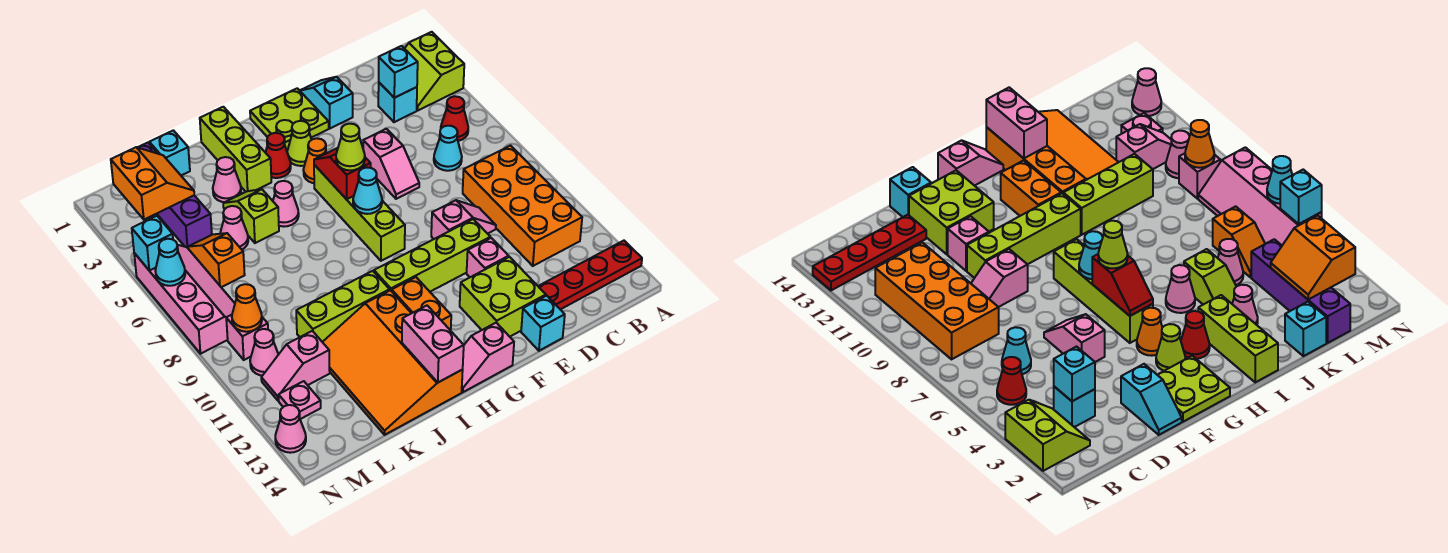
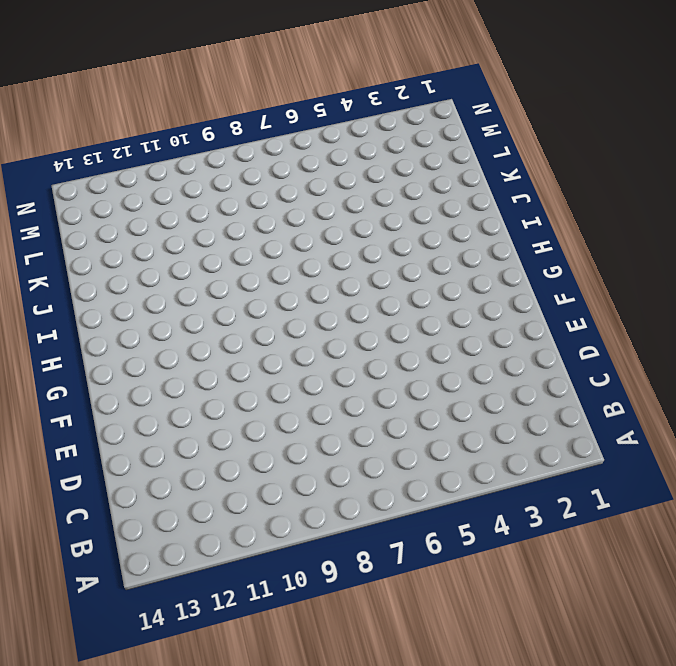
none -> lime 2x2 slope [405,32,464,110]
none -> red 1x4 plate [538,241,642,309]
none -> red 1x1 cone [441,96,468,141]
none -> orange 2x4 brick [463,146,582,266]

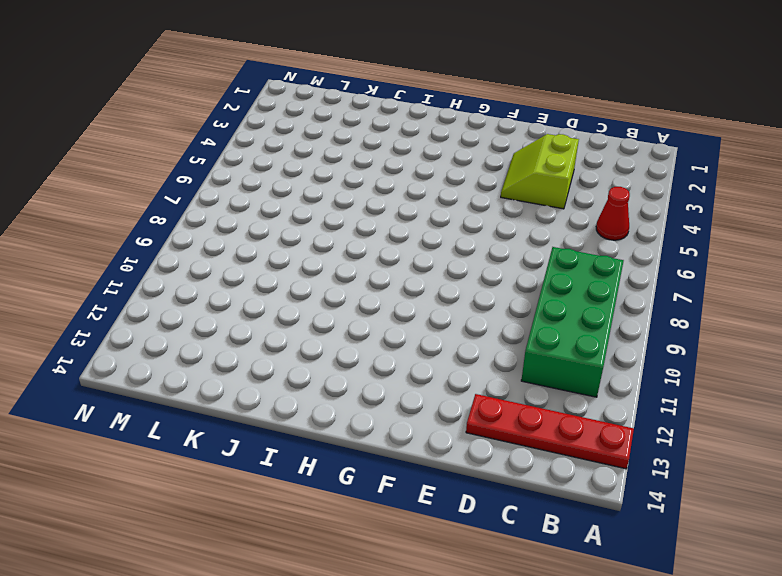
green 2x4 brick [521,247,624,397] -> orange 2x4 brick [463,146,582,266]
lime 2x2 slope [501,134,579,209] -> lime 2x2 slope moved to [405,32,464,110]
none -> cyan 1x1 brick [378,83,417,122]
none -> cyan 1x1 cone [434,126,462,171]
none -> pink 1x2 slope [431,200,496,239]
none -> cyan 1x2 slope [300,77,353,128]

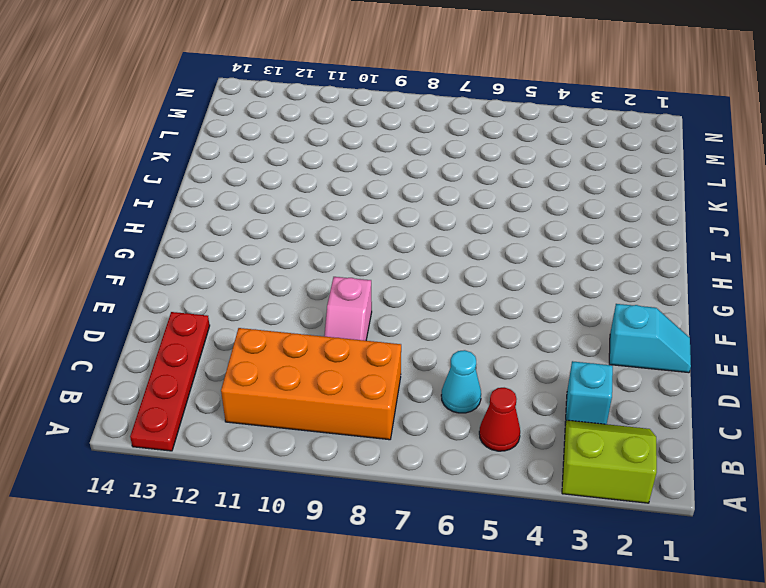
none -> pink 1x2 slope [363,129,419,199]
none -> lime 1x4 brick [374,219,490,292]
none -> pink 1x1 brick [467,238,509,277]
none -> lime 2x2 brick [460,257,546,337]

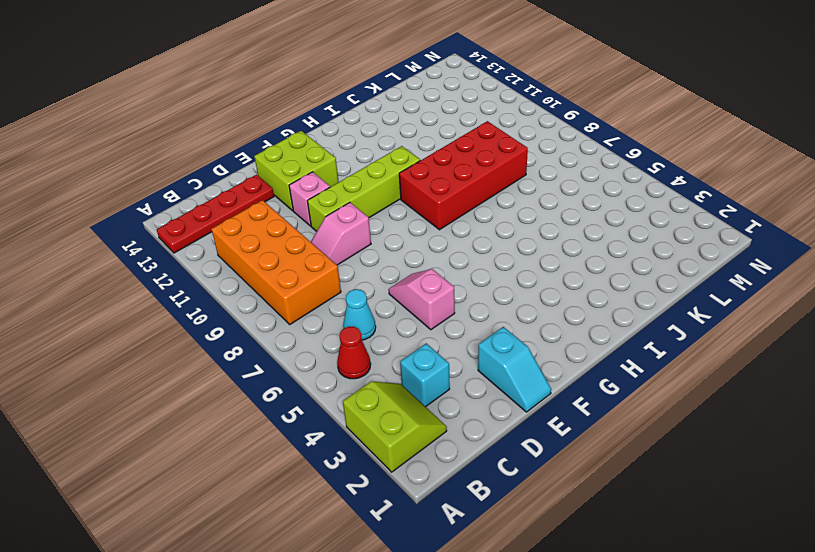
red 2x4 brick [399,121,528,230] -> none
none -> cyan 1x1 brick [521,296,565,351]
none -> lime 2x2 plate [250,88,329,150]
none -> lime 1x1 cone [287,121,312,166]
none -> orange 1x1 cone [303,138,326,183]

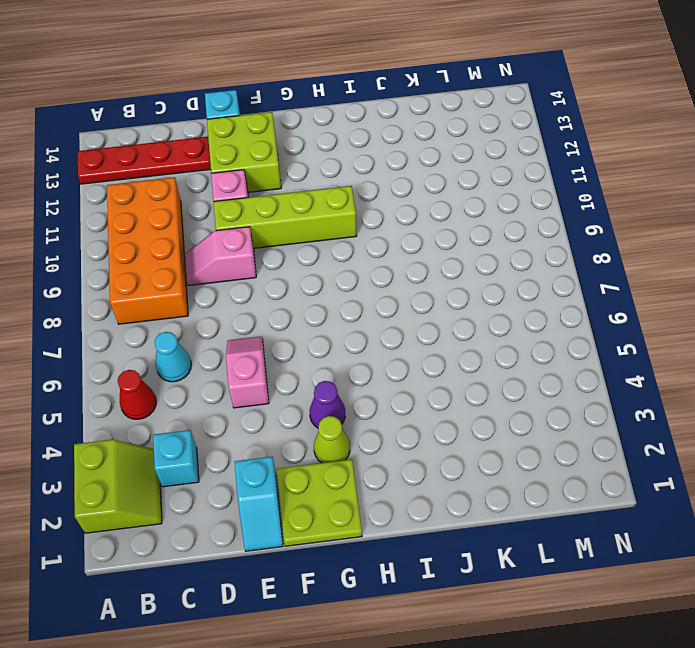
purple 1x1 cone [310,381,345,428] -> orange 1x1 cone [303,138,326,183]
none -> lime 1x4 brick [314,165,405,261]
none -> pink 1x2 slope [462,323,514,392]
none -> red 1x1 cone [266,133,291,178]
none -> orange 1x2 brick [392,277,451,331]

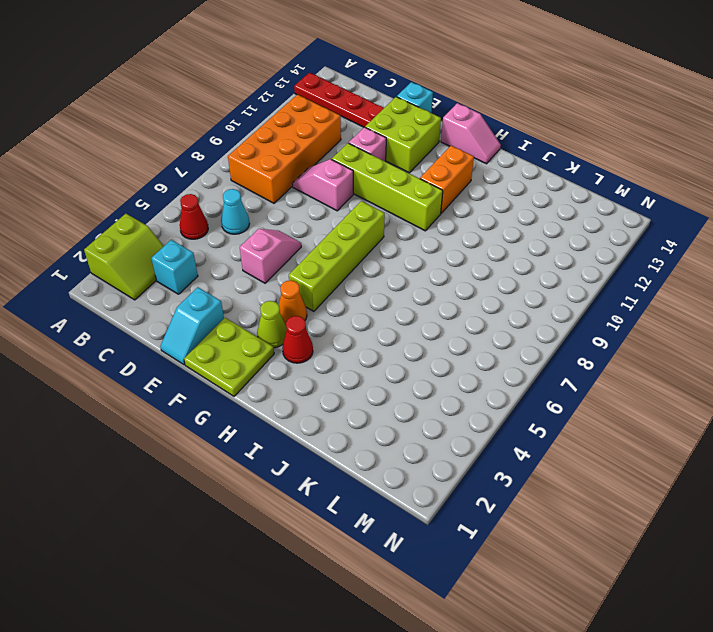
none -> lime 1x3 brick [200,107,271,192]
none -> pink 1x1 cone [273,181,299,227]
none -> lime 1x3 brick [296,271,390,342]
none -> orange 3x4 slope [323,290,463,435]

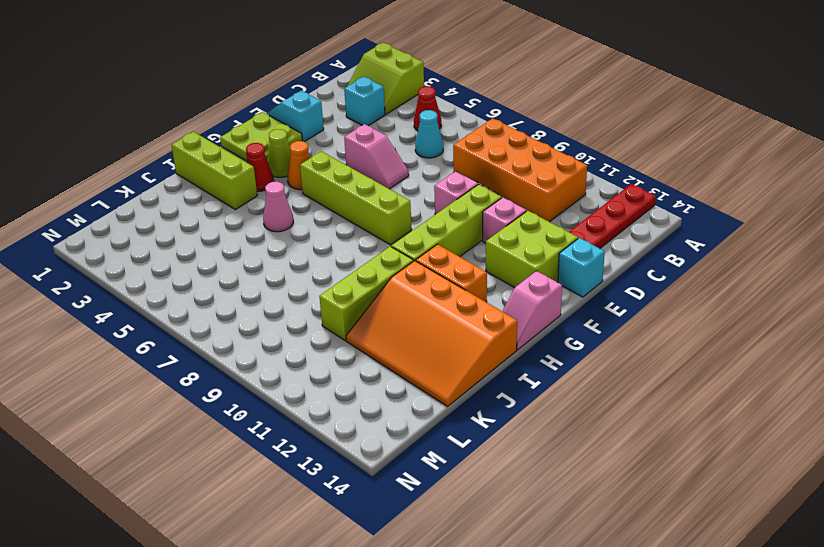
none -> pink 1x1 cone [213,157,241,202]
none -> lime 1x2 slope [223,189,279,243]
none -> cyan 1x1 brick [149,130,190,175]
none -> pink 1x1 cone [220,206,248,249]

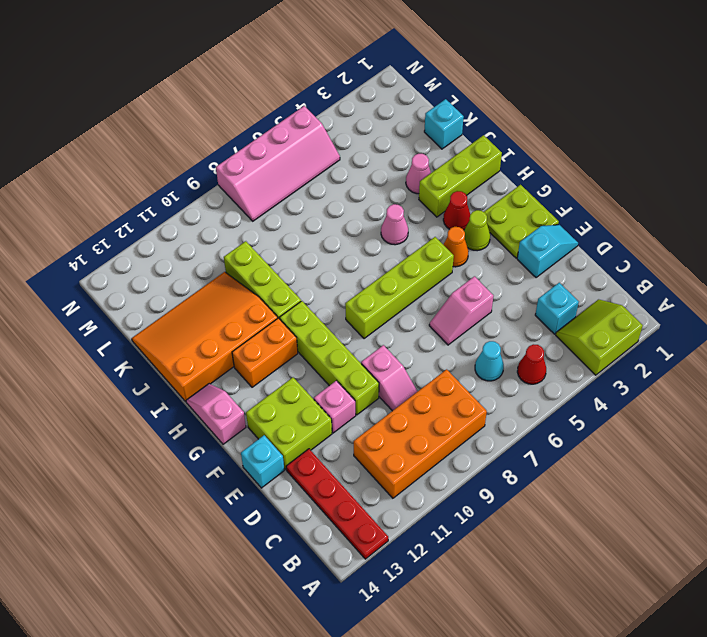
none -> lime 1x2 slope [223,189,279,243]
none -> pink 1x1 cone [220,206,248,249]
none -> purple 1x4 brick [138,143,212,248]
none -> orange 1x2 slope [188,233,245,287]

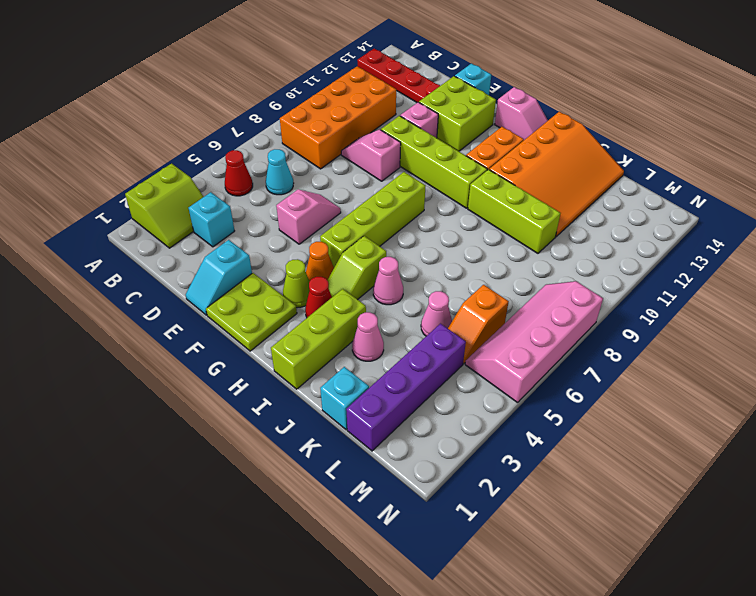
lime 1x2 slope [327,236,386,300] -> lime 1x2 slope moved to [223,189,279,243]
none -> pink 1x2 slope [261,331,330,401]
none -> pink 1x1 brick [226,315,268,360]
none -> pink 1x1 cone [250,329,279,376]
none -> pink 1x1 plate [279,381,321,419]

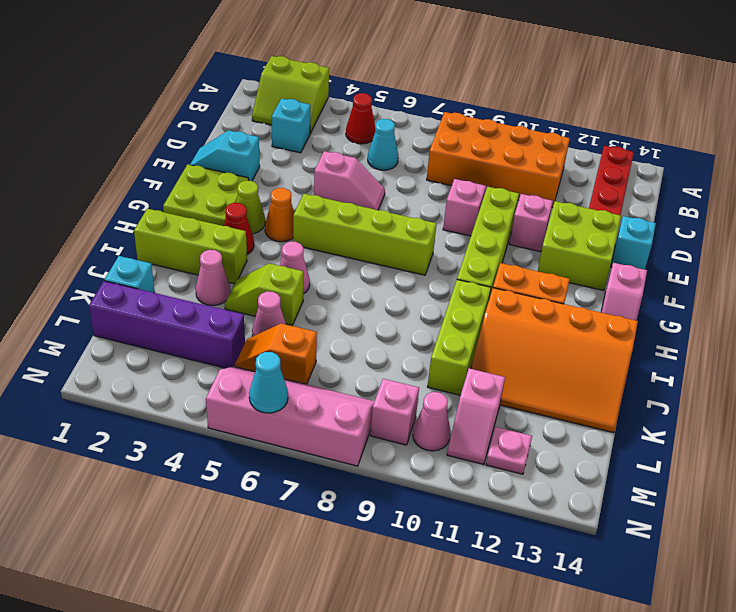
none -> pink 1x1 cone [275,405,306,453]
none -> cyan 1x1 brick [379,46,418,98]
none -> red 1x2 slope [314,148,371,199]
none -> cyan 1x1 cone [353,168,382,214]

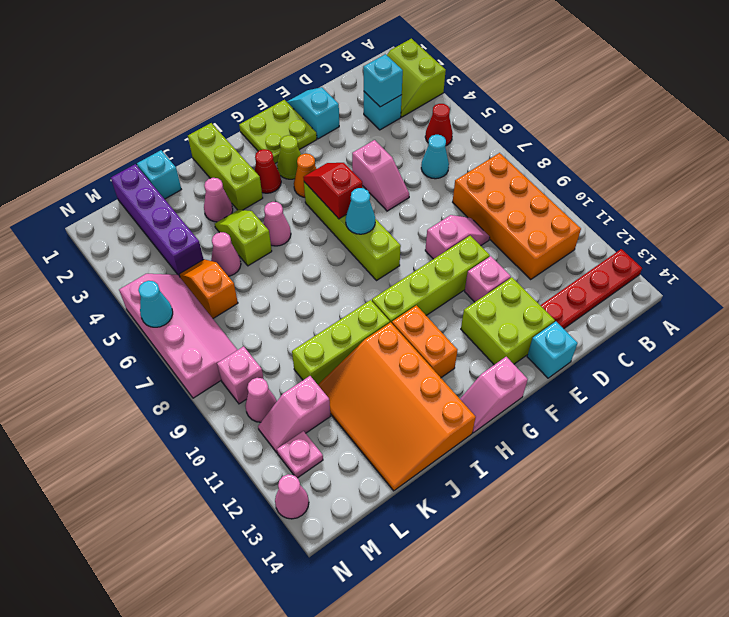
none -> pink 1x2 brick [402,306,464,382]
none -> orange 2x2 slope [111,147,194,220]
none -> orange 1x1 cone [232,284,262,332]
none -> cyan 1x1 brick [132,216,173,271]

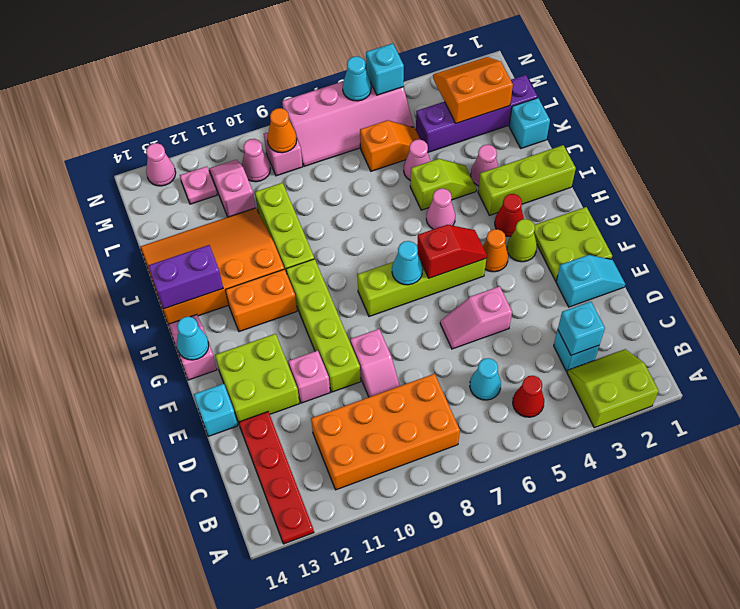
cyan 1x1 cone [177,317,209,360] -> none
purple 1x2 brick [148,245,223,309] -> pink 1x2 brick [402,306,464,382]
orange 2x2 slope [433,57,513,123] -> orange 2x2 slope turned to [111,147,194,220]
none -> lime 1x1 cone [336,124,365,170]

